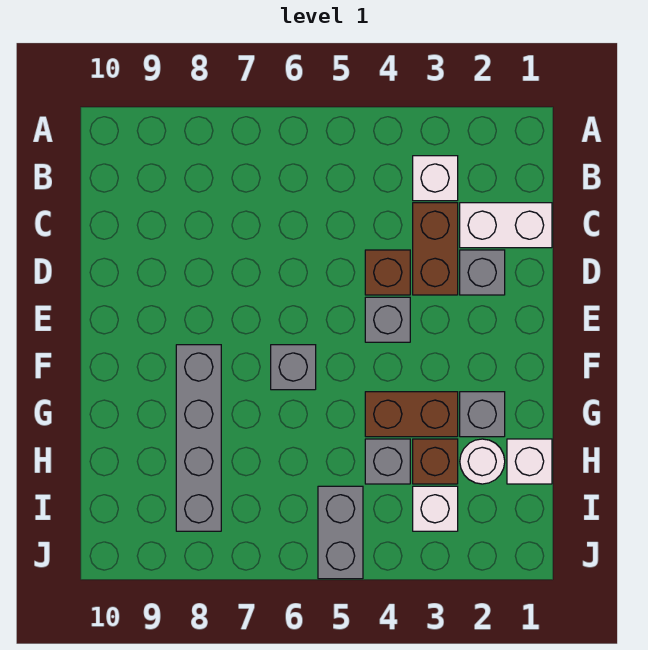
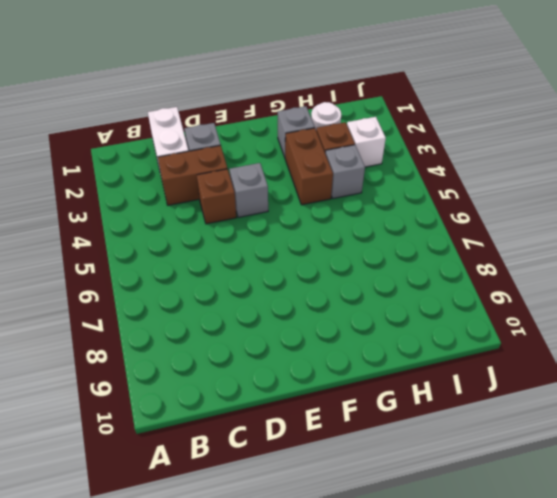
none -> white 1x1 brick [413,156,458,201]
none -> grey 1x1 brick [271,345,316,390]
none -> grey 1x4 brick [176,345,221,531]

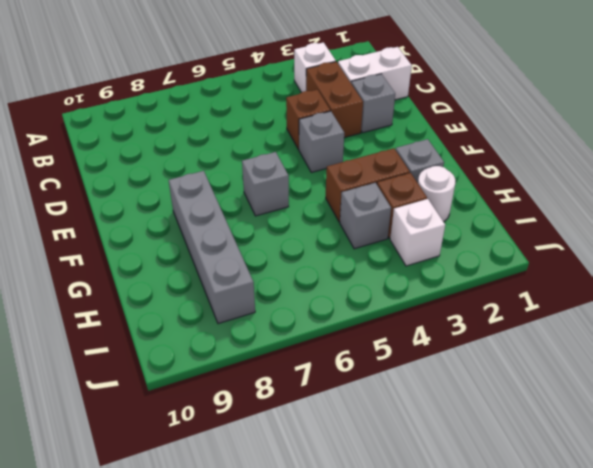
none -> white 1x1 brick [507,439,552,484]
none -> grey 1x2 brick [318,486,363,579]

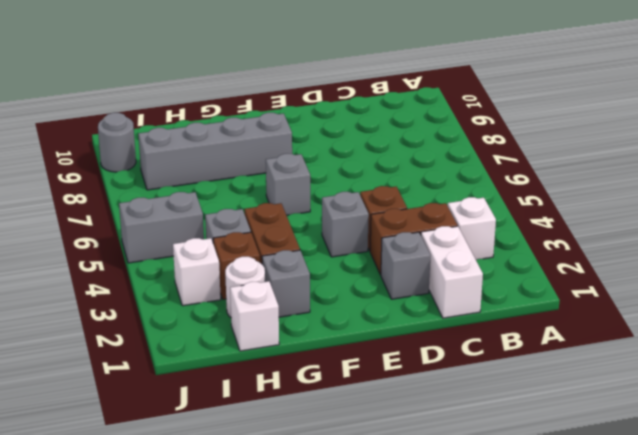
grey 1x1 round brick [98,113,136,172] -> none

